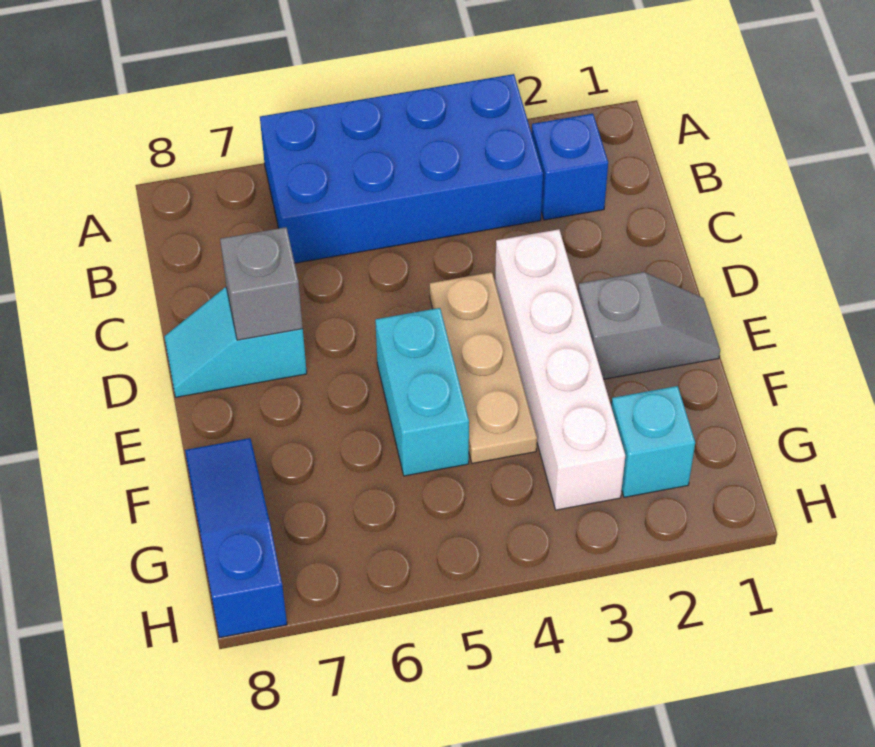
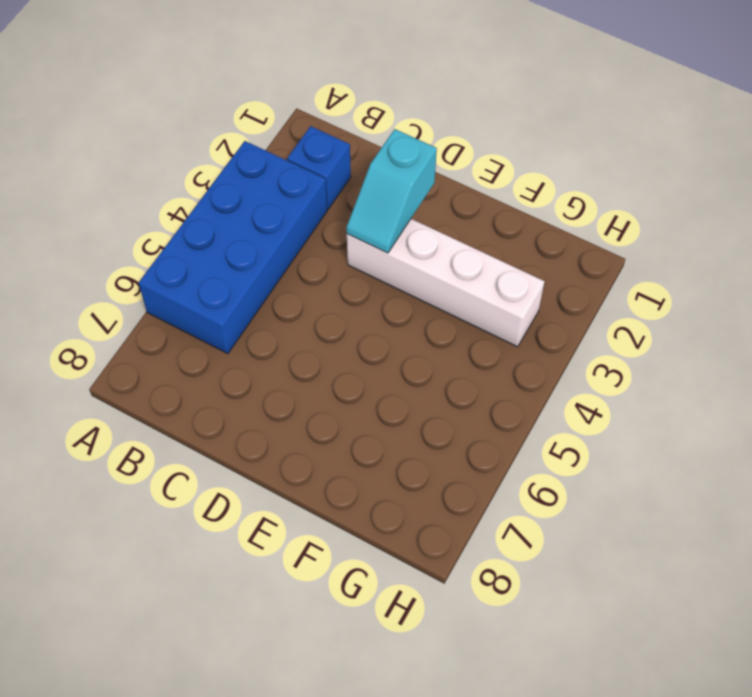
cyan 1x2 slope [346,129,437,253] -> cyan 1x2 slope moved to [164,287,307,397]
none -> tan 1x3 plate [430,272,537,463]
none -> grey 1x2 slope [578,272,720,379]

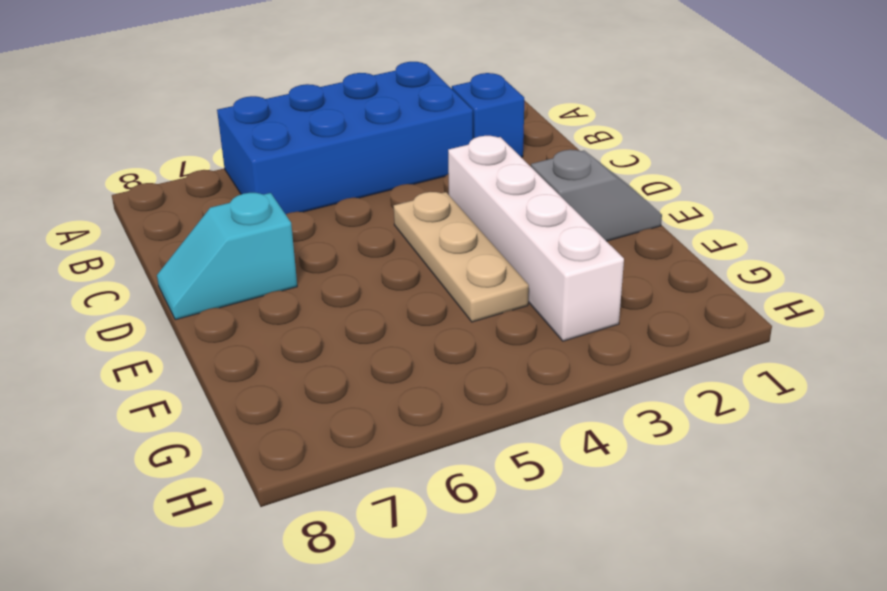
none -> cyan 1x2 brick [375,308,469,476]
none -> blue 1x3 slope [185,438,287,638]

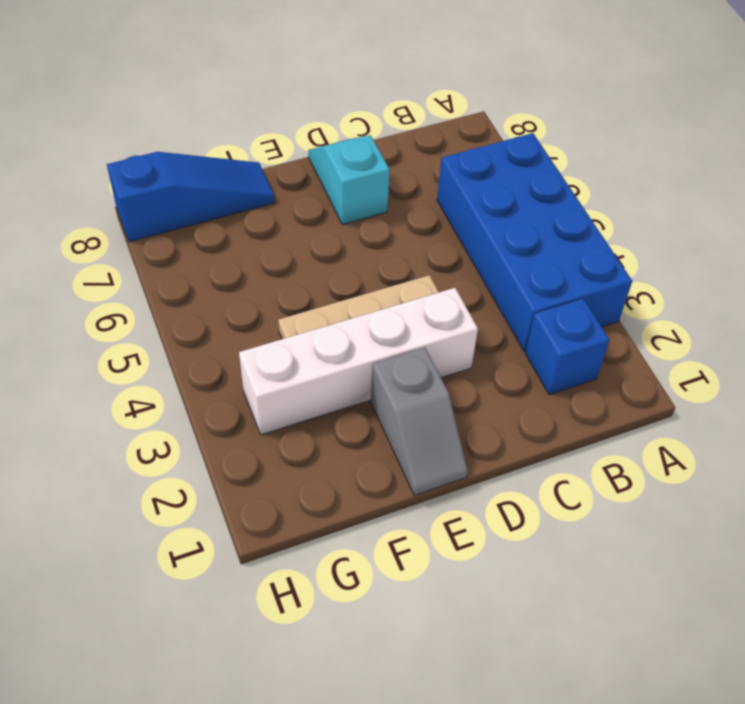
none -> cyan 1x2 brick [375,308,469,476]
none -> cyan 1x1 brick [611,386,695,497]

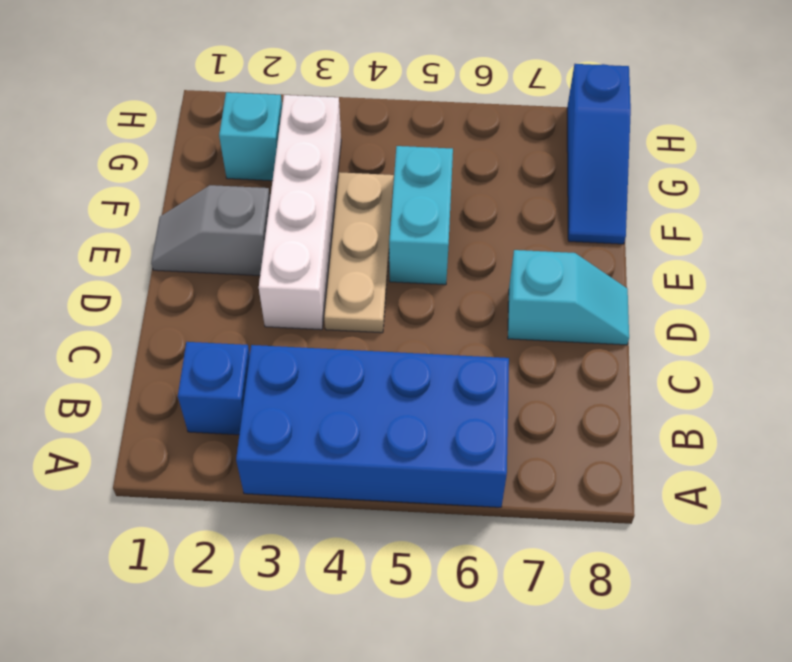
none -> grey 1x1 brick [220,227,303,340]

